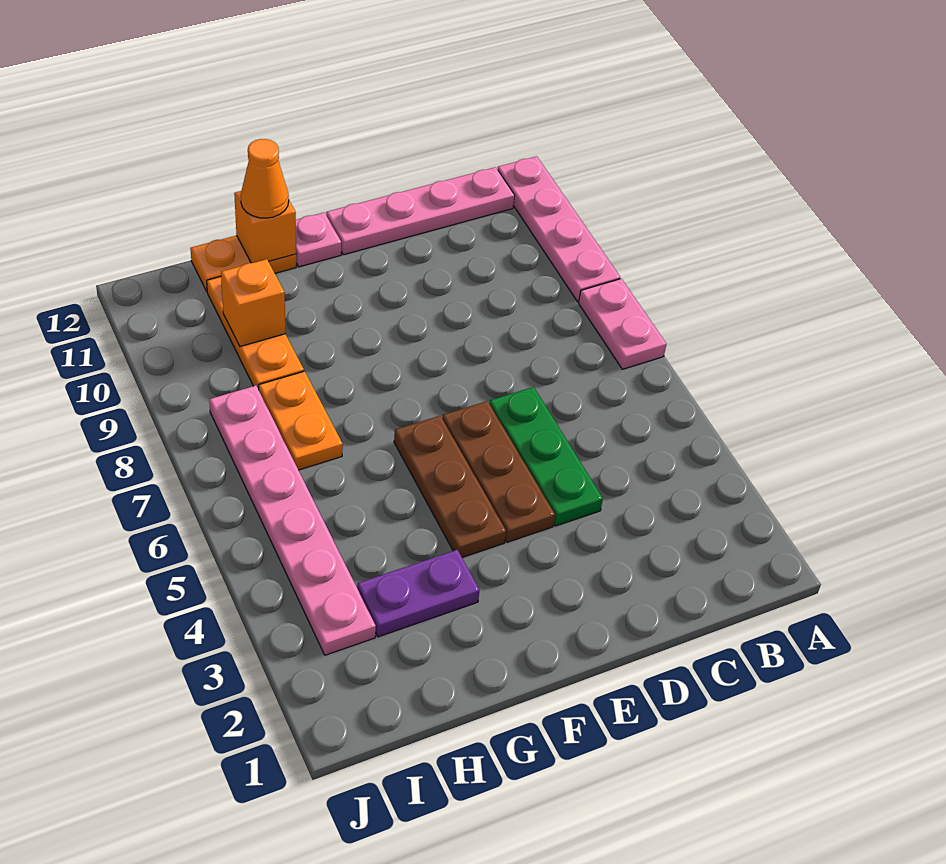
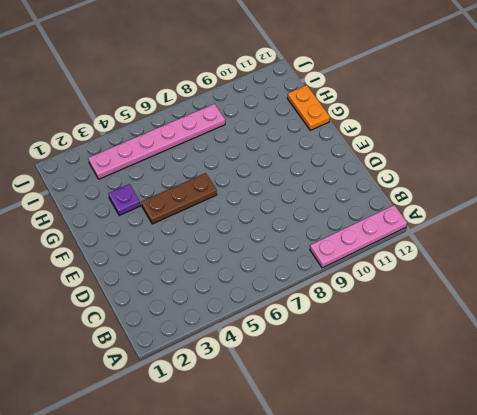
purple 1x1 plate [108,184,140,215] -> purple 1x2 plate [357,550,480,637]
none -> pink 1x2 plate [579,279,666,369]
none -> pink 1x4 plate [326,167,515,255]
none -> green 1x3 plate [489,387,603,526]

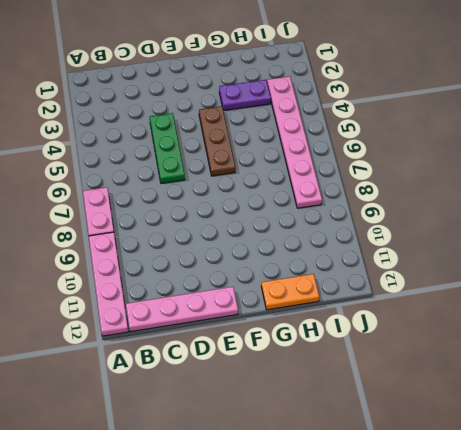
none -> brown 1x3 plate [442,401,555,542]
none -> pink 1x1 plate [296,213,341,267]
none -> orange 1x2 plate [259,371,343,470]

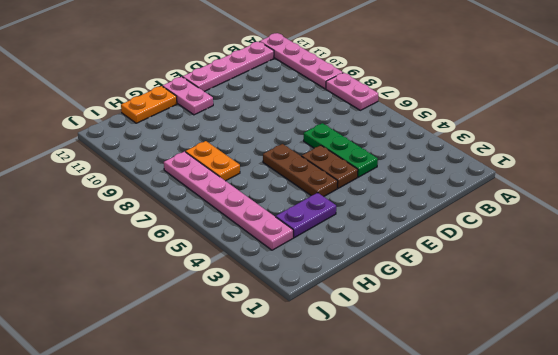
brown 1x2 plate [302,145,358,188] -> brown 1x3 plate [442,401,555,542]
pink 1x2 plate [163,77,213,115] -> pink 1x1 plate [296,213,341,267]
none -> orange 1x3 plate [207,277,304,390]
none -> orange 1x1 brick [234,191,296,263]
none -> orange 1x1 brick [221,259,285,347]

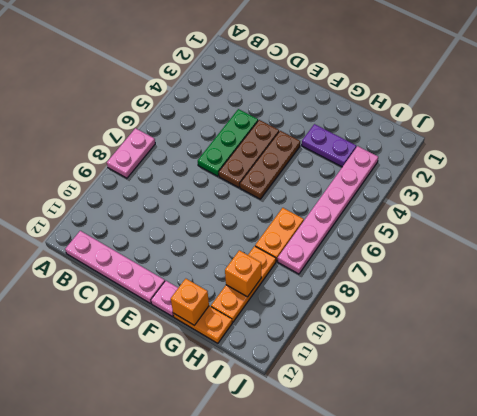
none -> pink 1x4 plate [497,156,620,302]
none -> orange 1x1 cone [241,139,289,218]

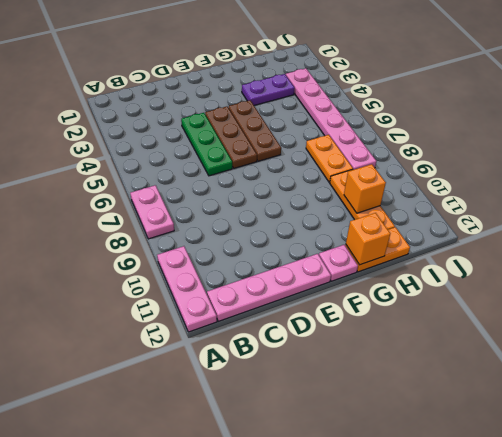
pink 1x3 plate [157,246,217,332] -> pink 1x4 plate [497,156,620,302]
none -> orange 1x1 cone [241,139,289,218]

